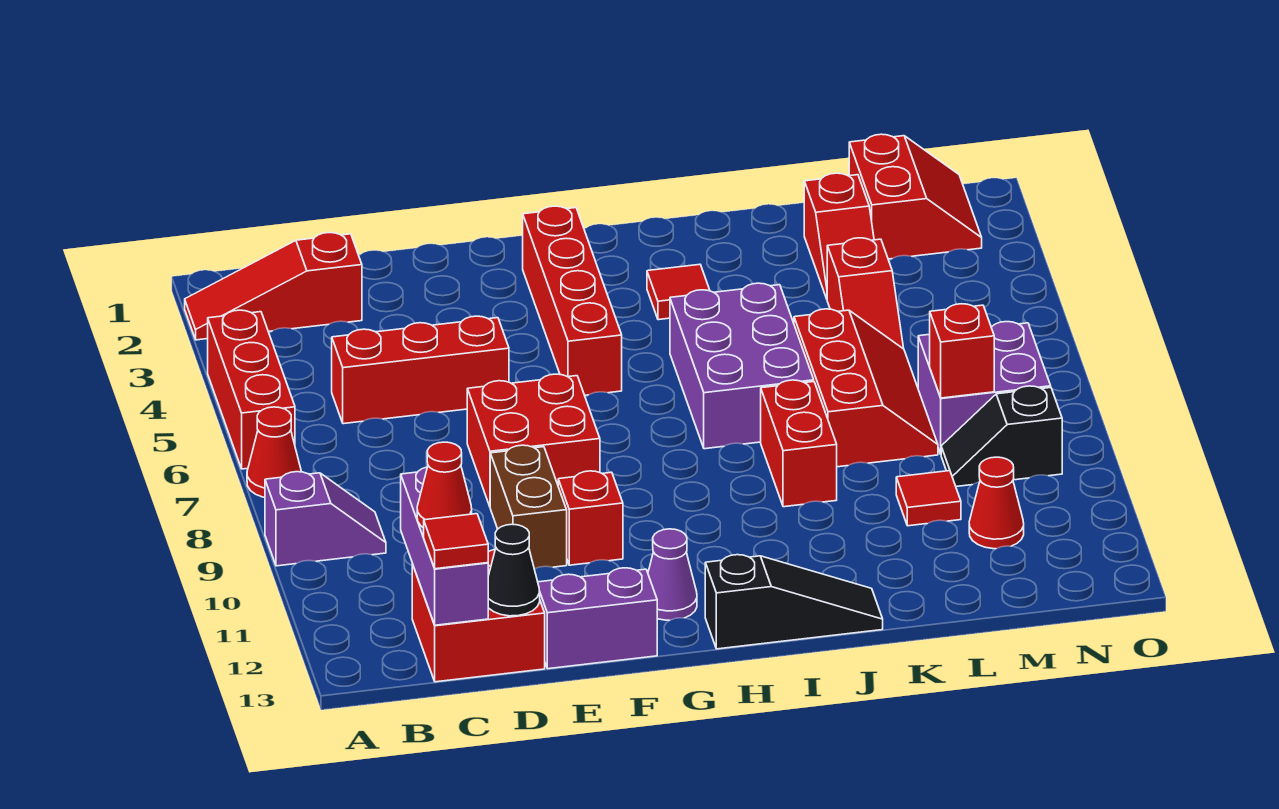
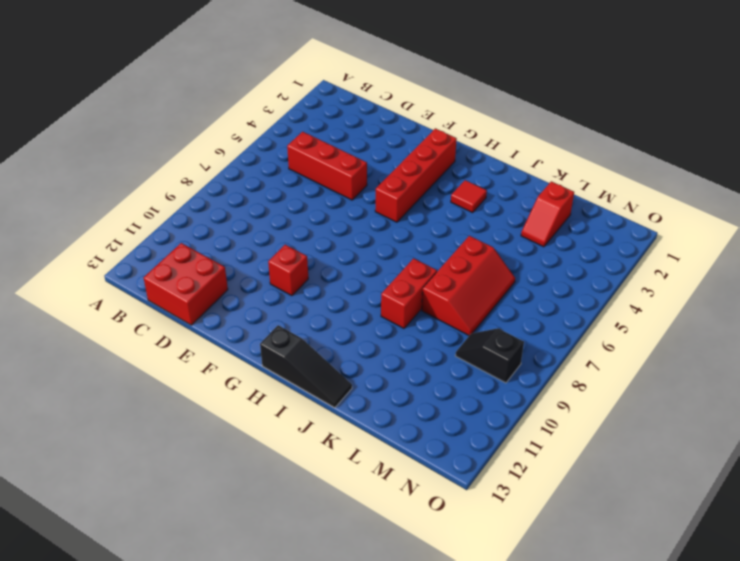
none -> red 1x3 slope [185,233,362,340]
none -> red 1x3 brick [208,310,295,469]
none -> red 1x1 cone [247,407,301,497]

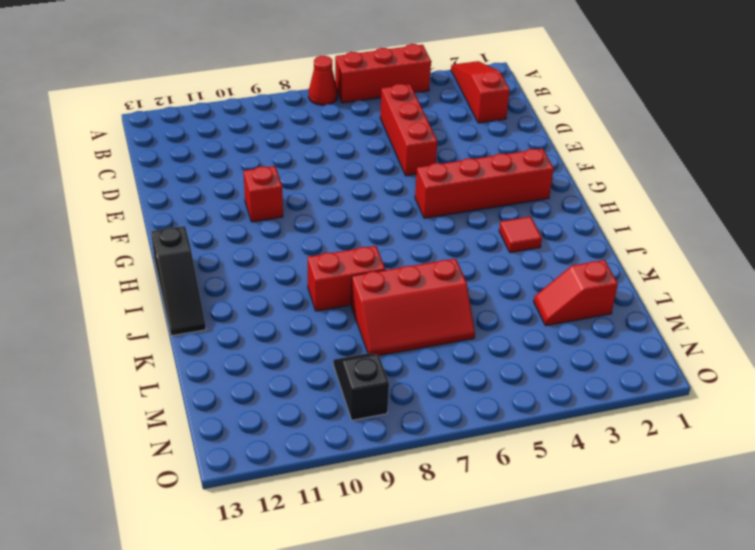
none -> purple 1x2 slope [265,472,386,566]
none -> red 2x2 brick [412,549,545,682]
none -> red 2x2 brick [467,374,600,506]

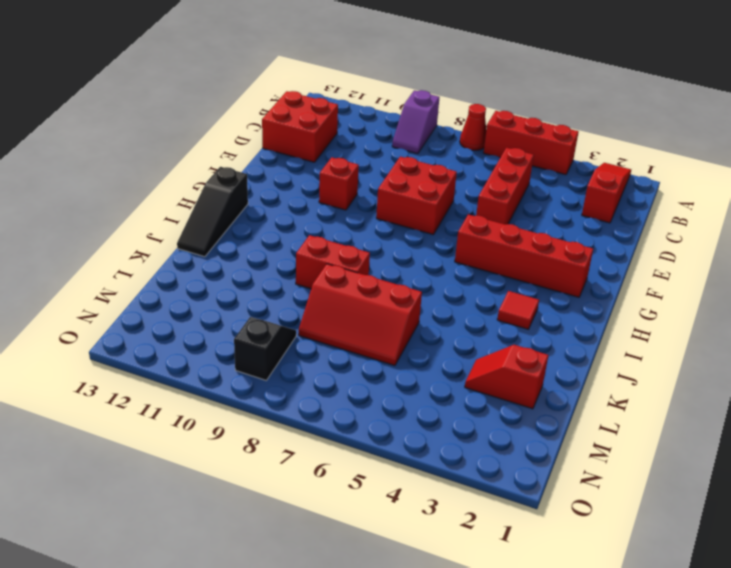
none -> brown 1x2 brick [490,445,567,569]
none -> purple 1x2 brick [538,568,657,669]
none -> purple 1x1 cone [648,529,697,620]

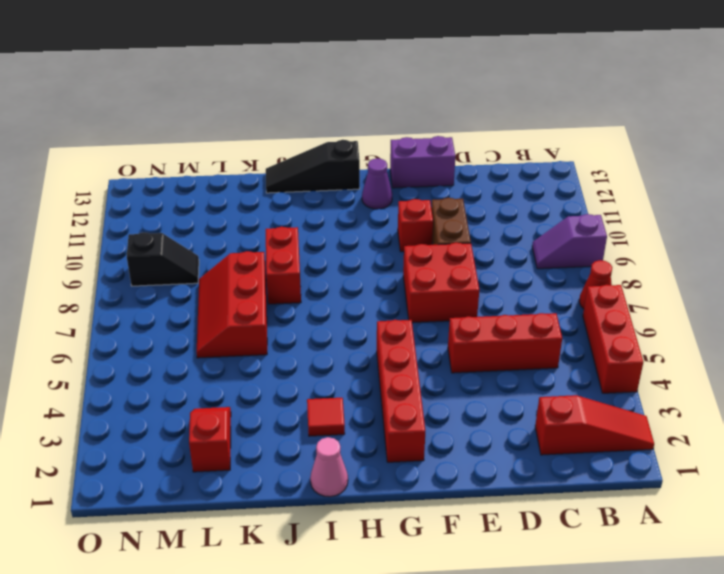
pink 1x1 cone [310,437,348,497] -> none
none -> red 2x2 brick [412,549,545,682]
none -> purple 2x3 brick [670,283,814,449]
none -> red 1x2 slope [827,238,904,349]

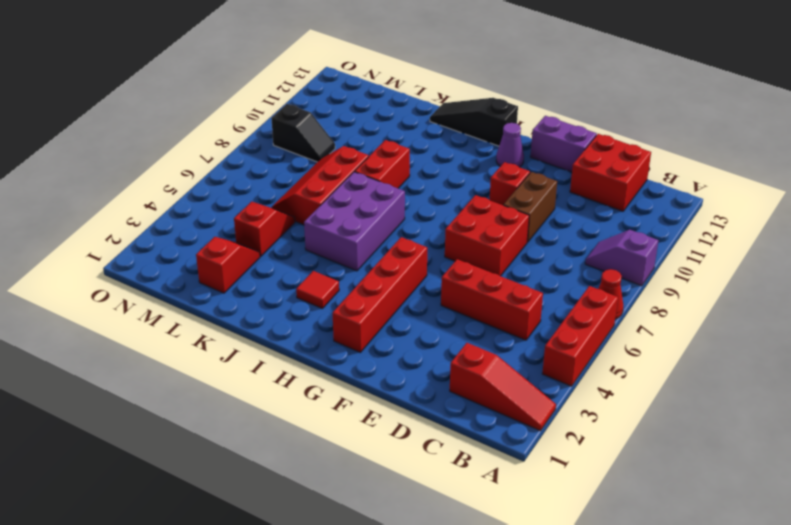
none -> red 1x1 tile [896,471,961,526]
none -> red 2x2 slope [849,134,982,259]
none -> purple 2x2 brick [918,322,1051,454]

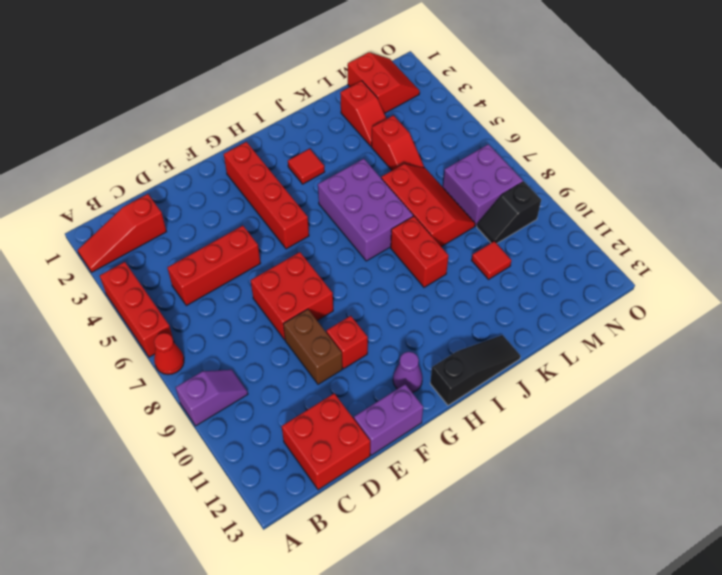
none -> red 1x1 cone [969,457,1024,549]
none -> purple 1x3 brick [401,467,488,625]
none -> black 1x1 cone [488,524,540,616]

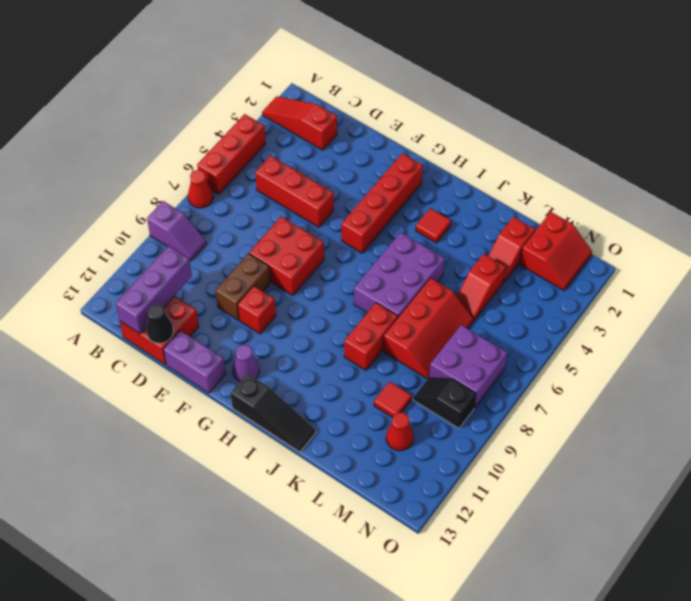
none -> red 1x1 brick [930,304,994,398]
none -> red 1x1 cone [417,442,472,528]
none -> red 1x1 tile [424,514,488,569]

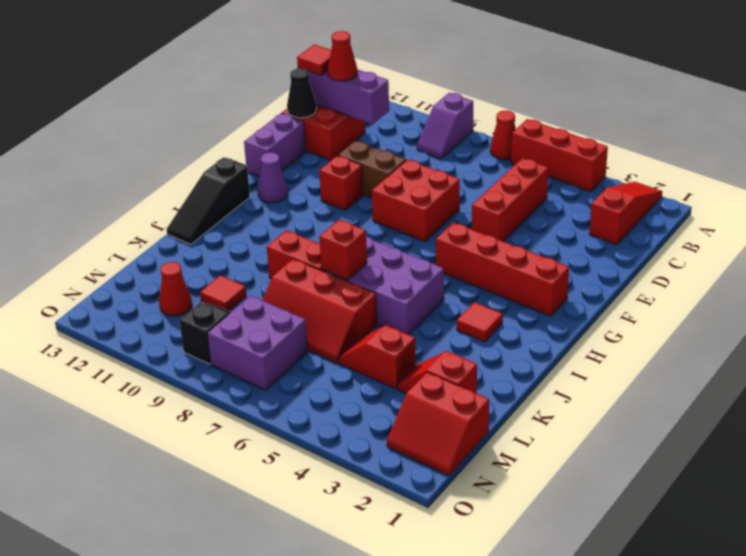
red 1x1 brick [319,220,367,280] -> red 1x1 brick moved to [930,304,994,398]

